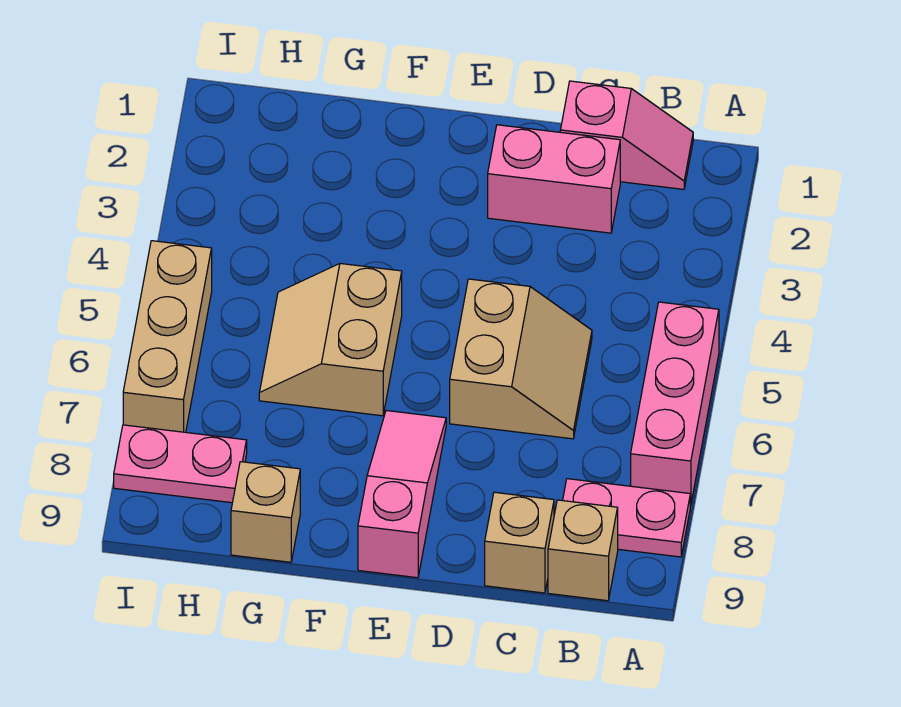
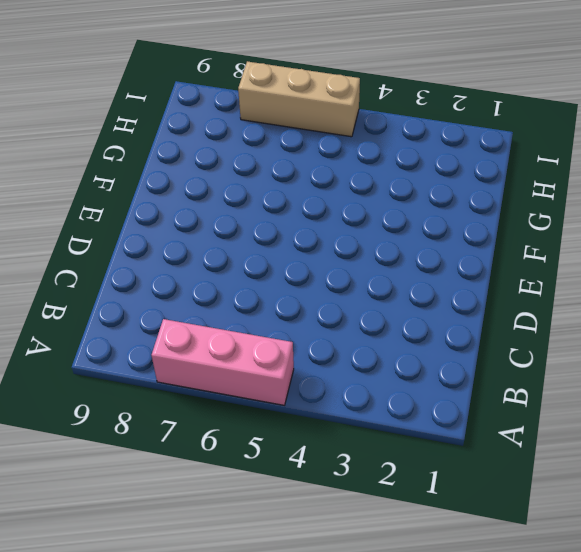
none -> pink 1x2 plate [563,479,690,557]
none -> pink 1x2 slope [560,81,693,189]
none -> tan 1x1 brick [548,500,618,601]

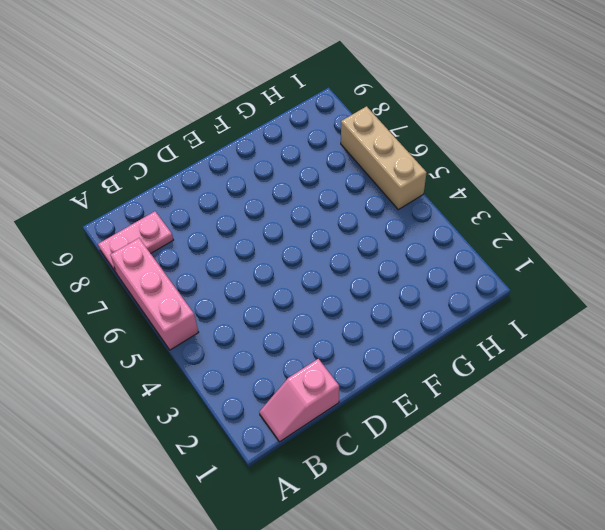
none -> tan 1x1 brick [548,500,618,601]
none -> pink 1x2 brick [488,125,620,233]
none -> tan 2x2 slope [450,279,592,439]

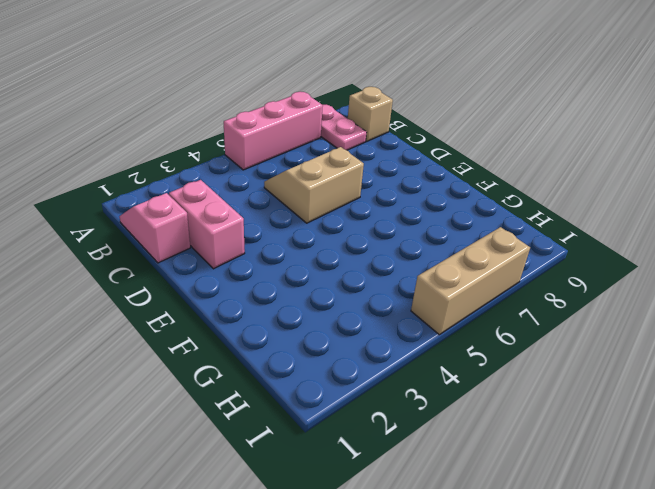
none -> tan 1x1 brick [485,492,554,593]
none -> pink 1x3 slope [358,411,446,578]
none -> tan 2x2 slope [259,264,402,416]

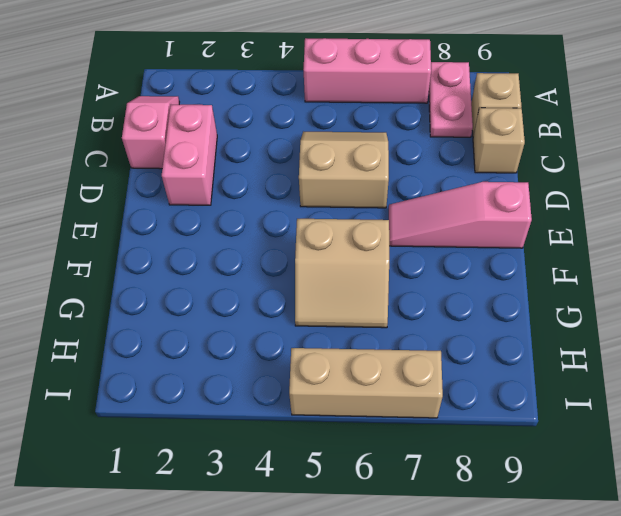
none -> tan 1x1 brick [231,462,300,562]
none -> pink 1x2 plate [114,425,247,503]

